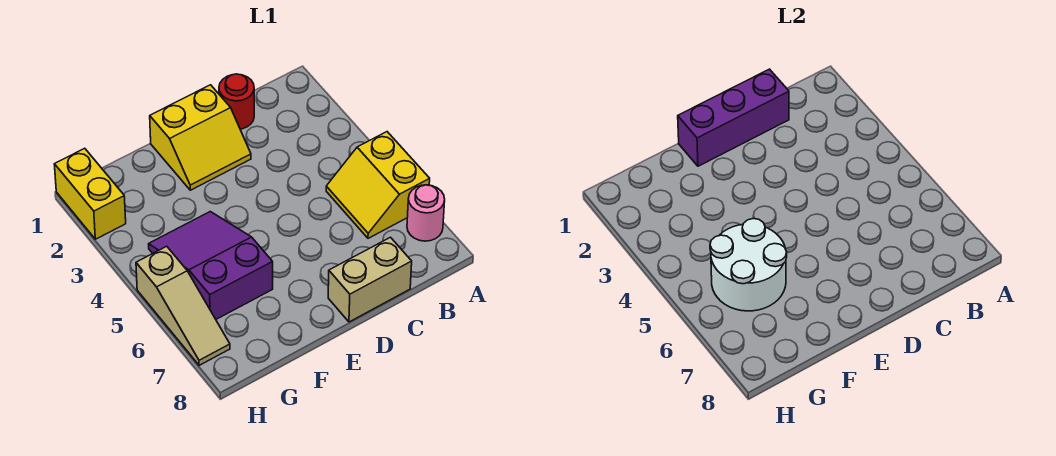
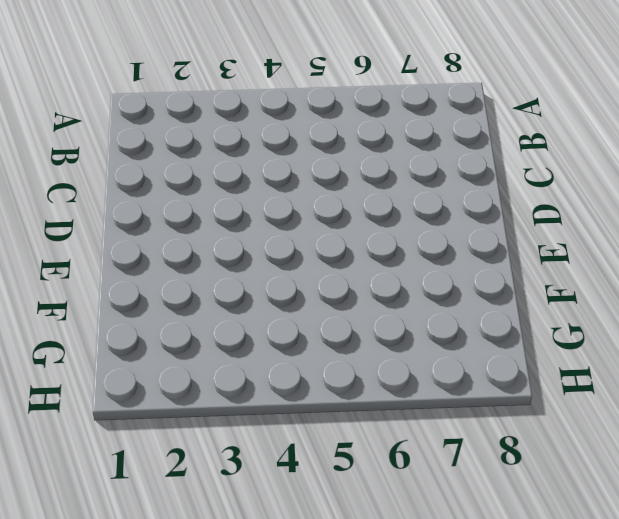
none -> yellow 2x2 slope [326,132,430,238]
none -> pink 1x1 round brick [407,185,445,241]

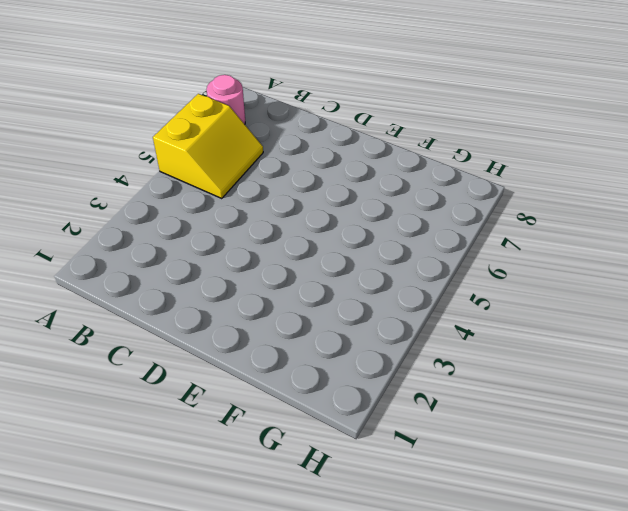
none -> red 1x1 round brick [219,74,254,129]
none -> tan 1x2 brick [328,237,412,322]

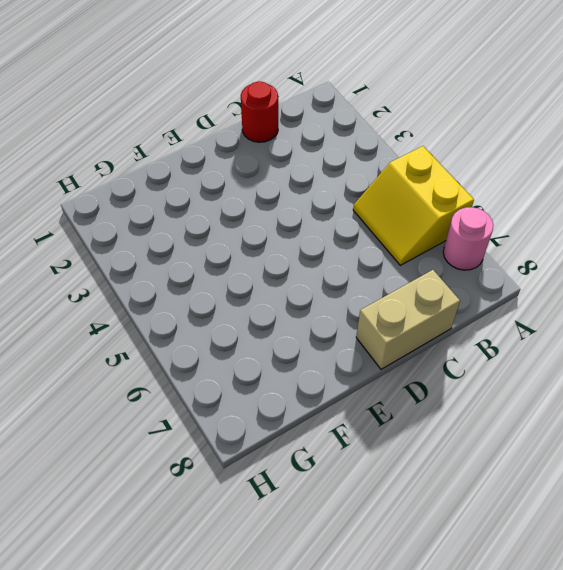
none -> yellow 2x2 slope [150,85,251,190]
none -> purple 2x3 slope [149,212,273,319]

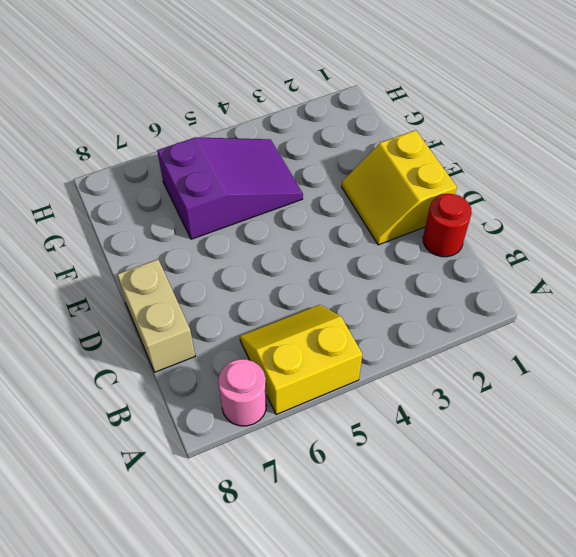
none -> yellow 1x2 brick [54,148,126,239]
none -> tan 1x3 slope [136,246,230,365]

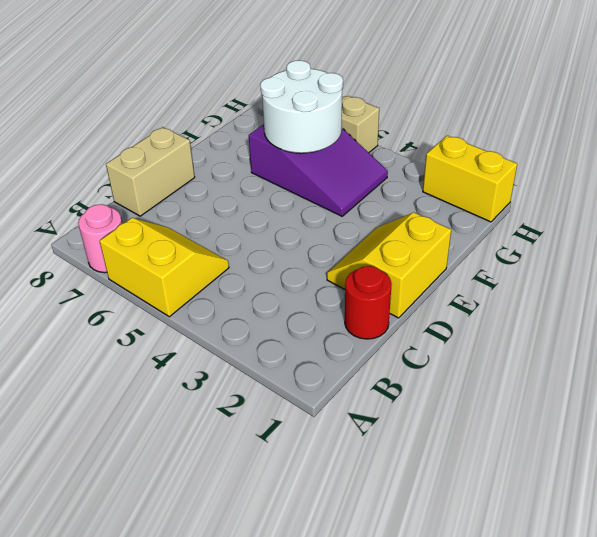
none -> purple 1x3 brick [678,69,789,166]

